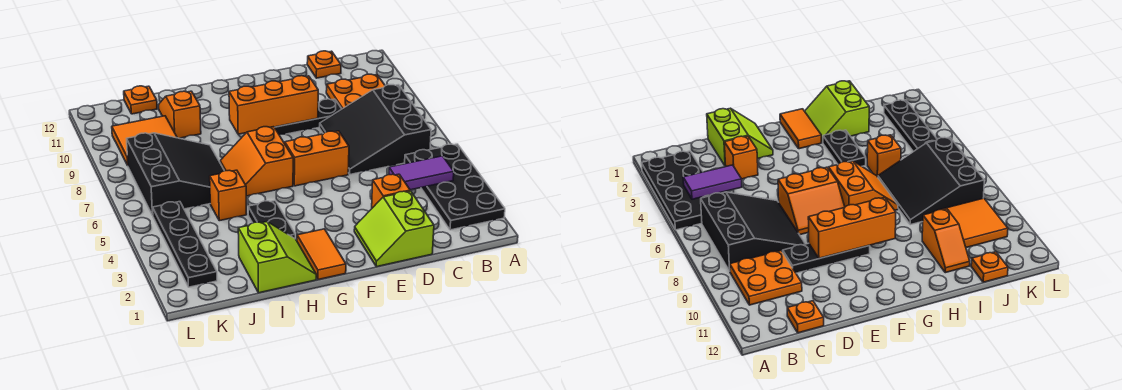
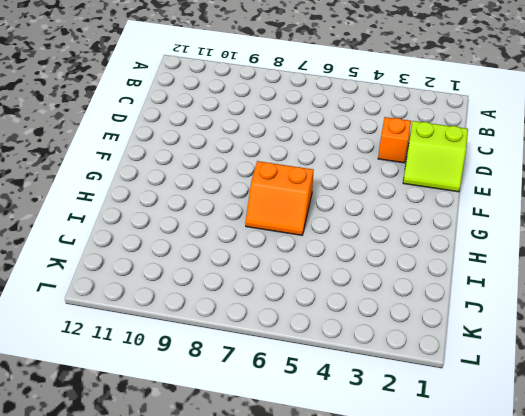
none -> black 2x4 plate [405,144,505,230]
none -> black 3x3 slope [320,85,431,174]
none -> orange 2x2 plate [326,74,385,109]

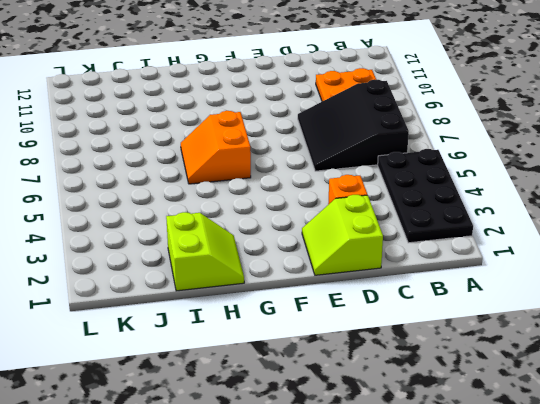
none -> orange 1x1 plate [307,51,341,78]
none -> black 1x3 plate [275,99,341,135]
none -> orange 2x2 slope [284,131,349,186]

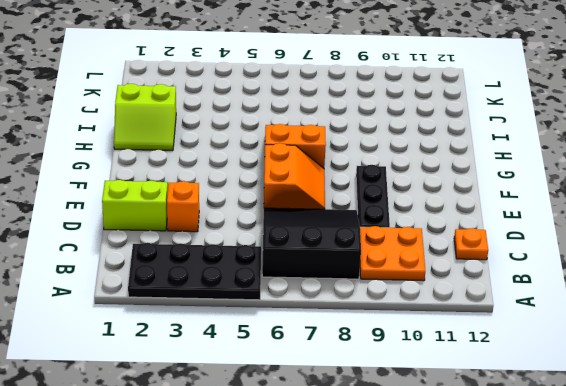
none -> orange 1x2 tile [297,229,346,280]
none -> black 1x2 plate [248,201,295,238]
none -> orange 1x1 brick [210,170,247,221]

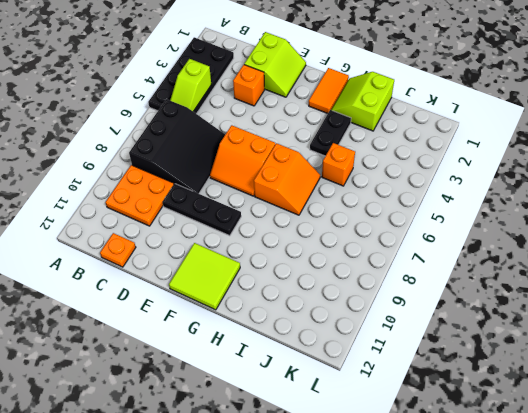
lime 1x2 slope [170,59,211,111] -> purple 1x2 tile [389,156,454,190]
lime 2x2 tile [169,243,240,310] -> none
none -> black 3x3 slope [127,133,224,215]
none -> orange 1x2 slope [159,91,201,138]
none -> orange 2x2 tile [112,116,177,165]

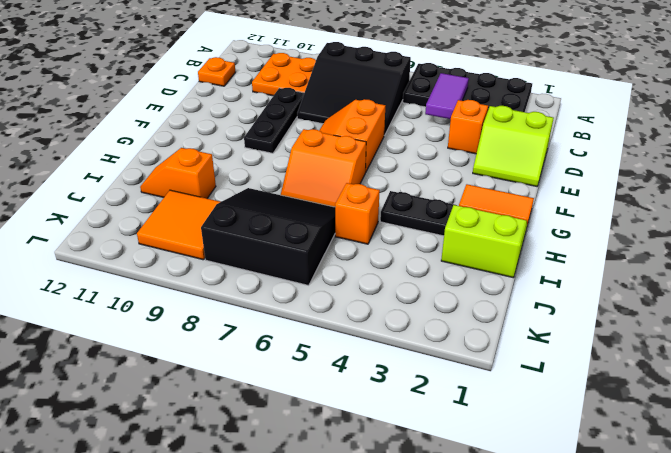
none -> orange 1x1 plate [124,86,157,114]
none -> black 1x4 plate [153,202,217,287]
none -> orange 1x3 brick [229,76,318,134]

